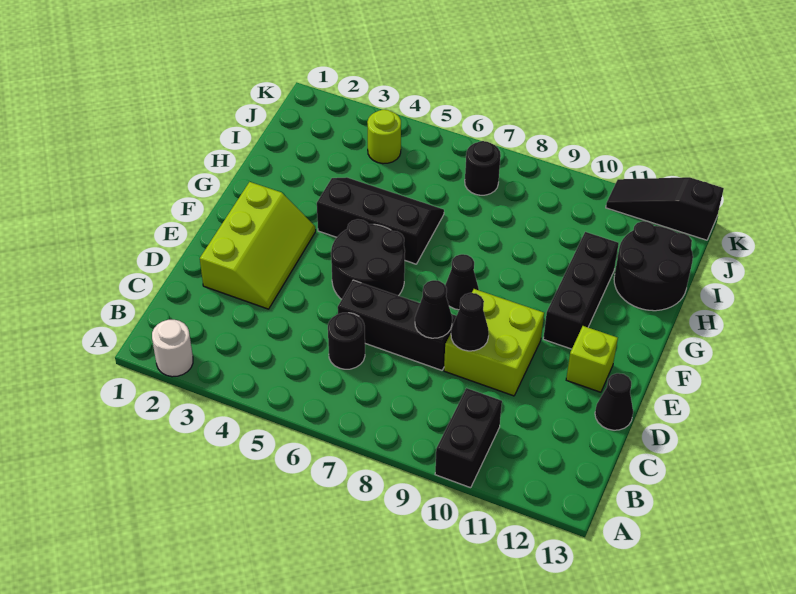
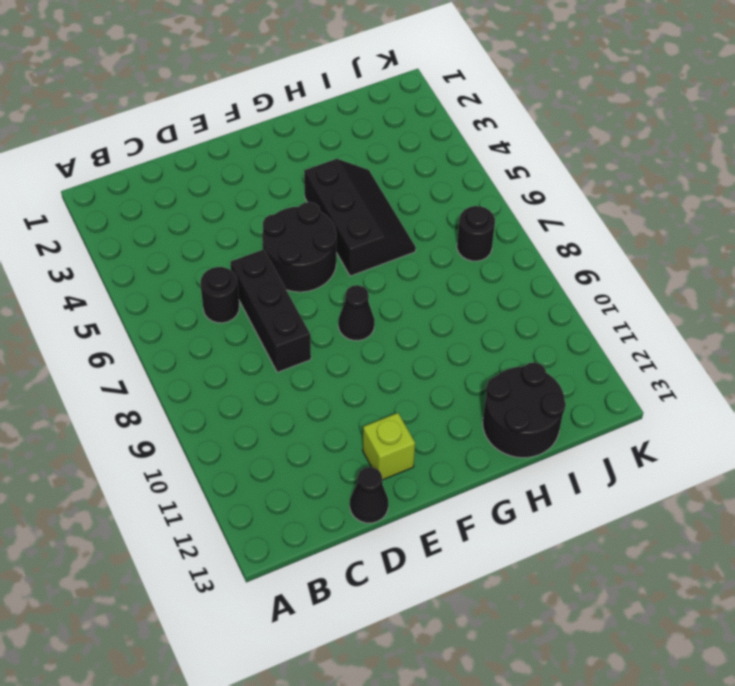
none -> white 1x1 round brick [152,320,193,377]
none -> black 1x2 brick [435,388,502,488]
none -> lime 2x3 slope [200,182,316,309]

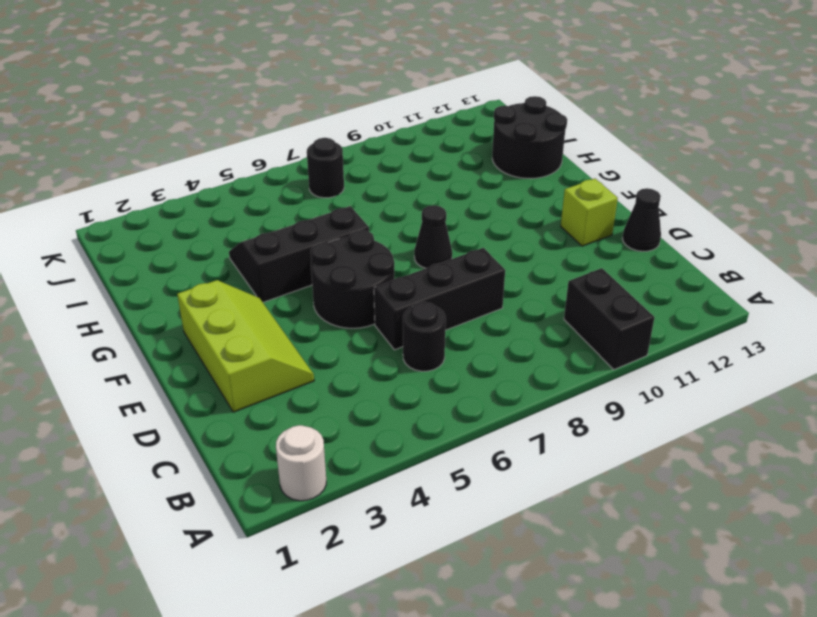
none -> lime 2x2 brick [444,289,544,396]
none -> black 1x3 brick [543,232,619,349]
none -> lime 1x1 round brick [367,110,401,164]

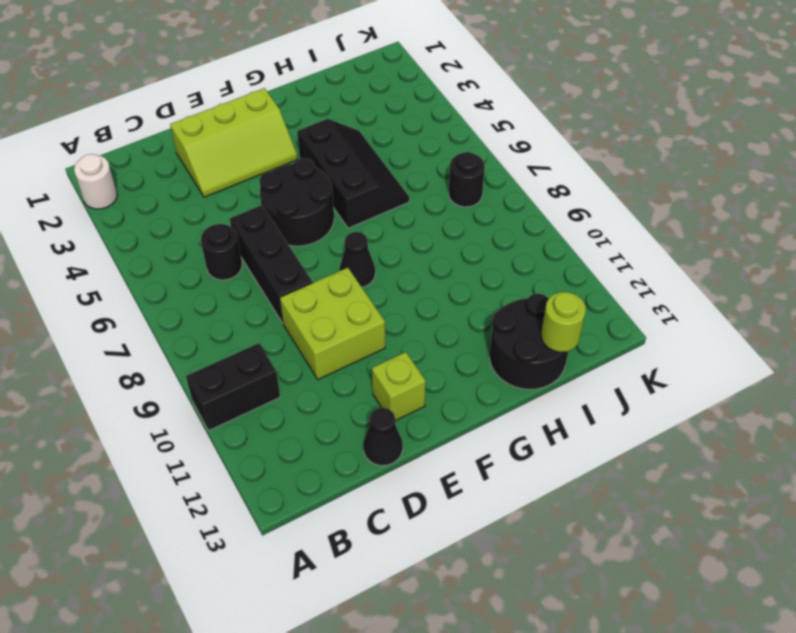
lime 1x1 round brick [541,292,586,352] -> lime 1x1 round brick moved to [367,110,401,164]
none -> black 1x3 brick [543,232,619,349]
none -> black 1x3 slope [606,177,724,240]
none -> black 1x1 cone [415,280,452,338]

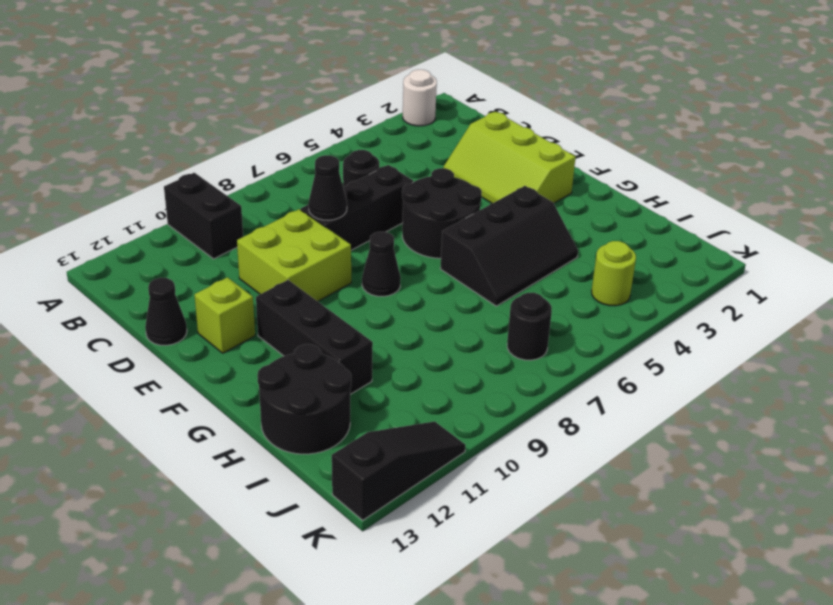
none -> black 1x1 cone [451,293,489,351]

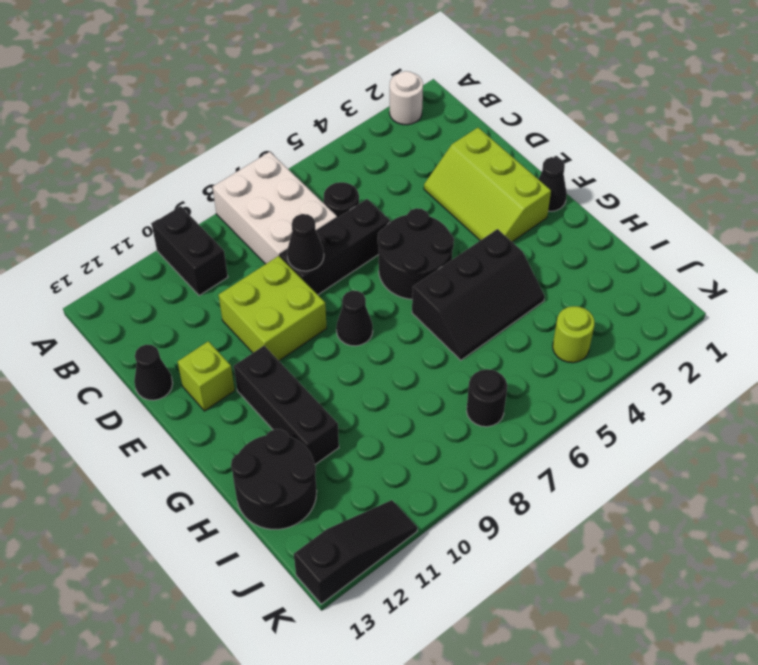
white 2x3 brick [213,152,337,264] -> none
black 1x1 cone [539,157,567,211] -> black 1x1 cone moved to [451,293,489,351]

